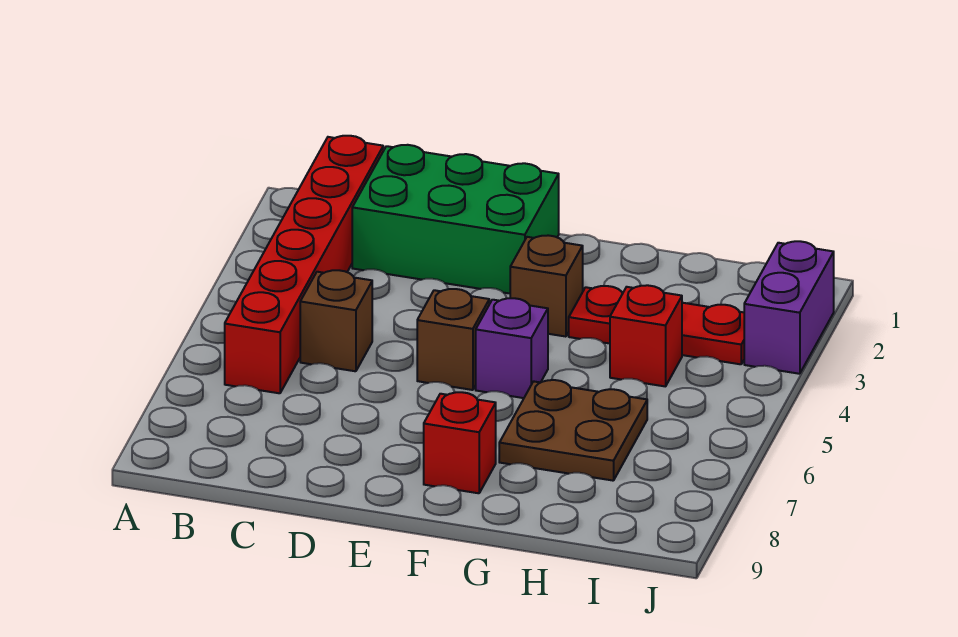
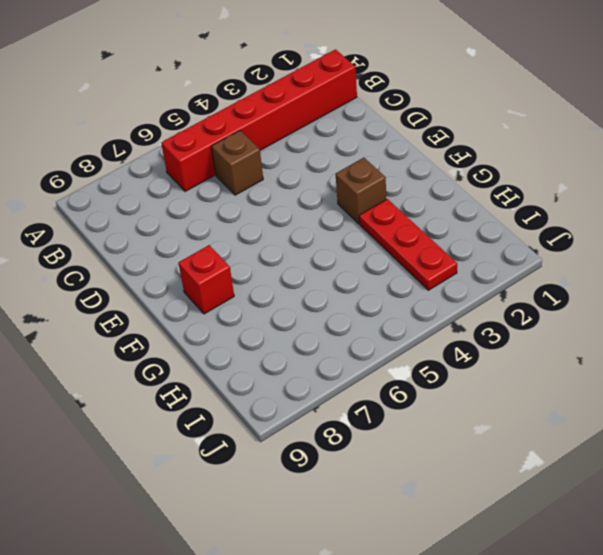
none -> green 2x3 brick [352,145,559,293]
none -> brown 1x1 brick [417,289,489,390]

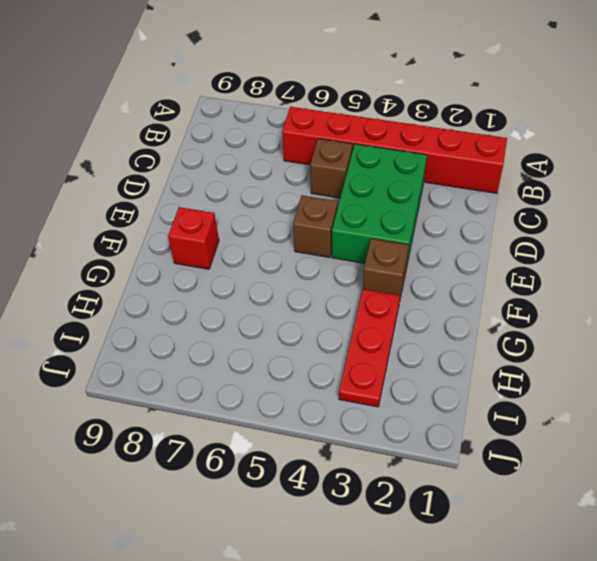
green 2x3 brick [332,144,427,268] -> green 2x3 brick moved to [352,145,559,293]
none -> purple 1x1 brick [476,298,548,398]
none -> brown 2x2 plate [499,380,647,481]

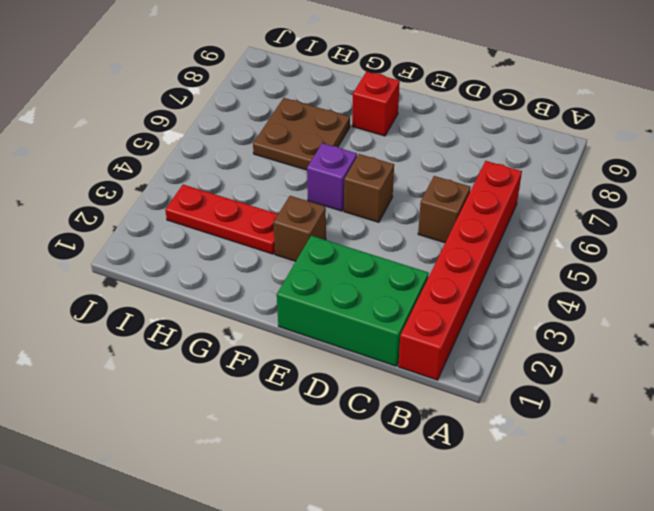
none -> red 1x1 brick [610,285,682,387]
none -> purple 1x2 brick [744,241,834,374]

